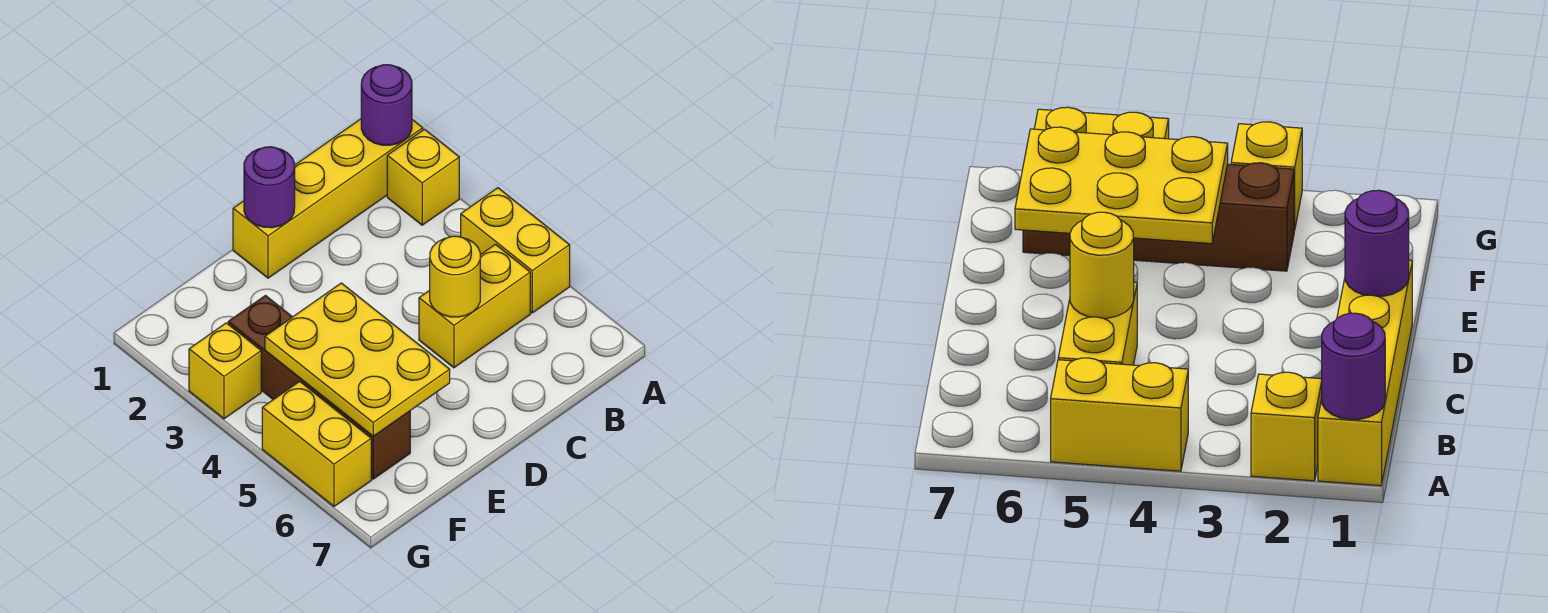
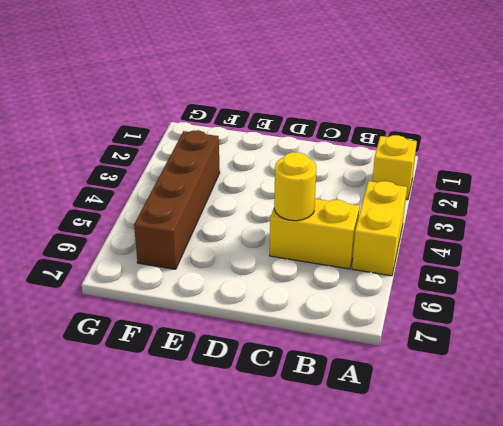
none -> yellow 1x4 brick [233,119,423,278]
none -> yellow 1x1 brick [189,323,261,419]

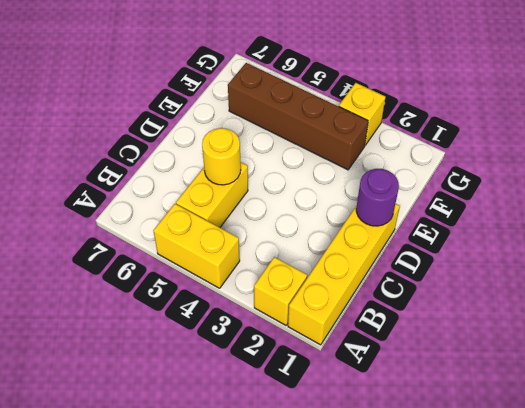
none -> yellow 1x2 brick [262,381,371,506]
none -> purple 1x1 round brick [361,65,412,145]

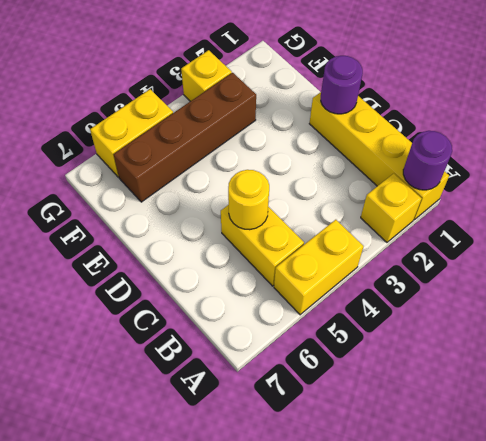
none -> yellow 2x3 plate [265,283,450,436]

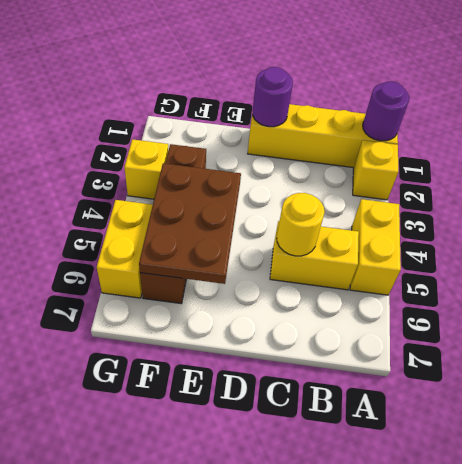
brown 2x3 plate [139,163,241,284] -> yellow 2x3 plate [265,283,450,436]

